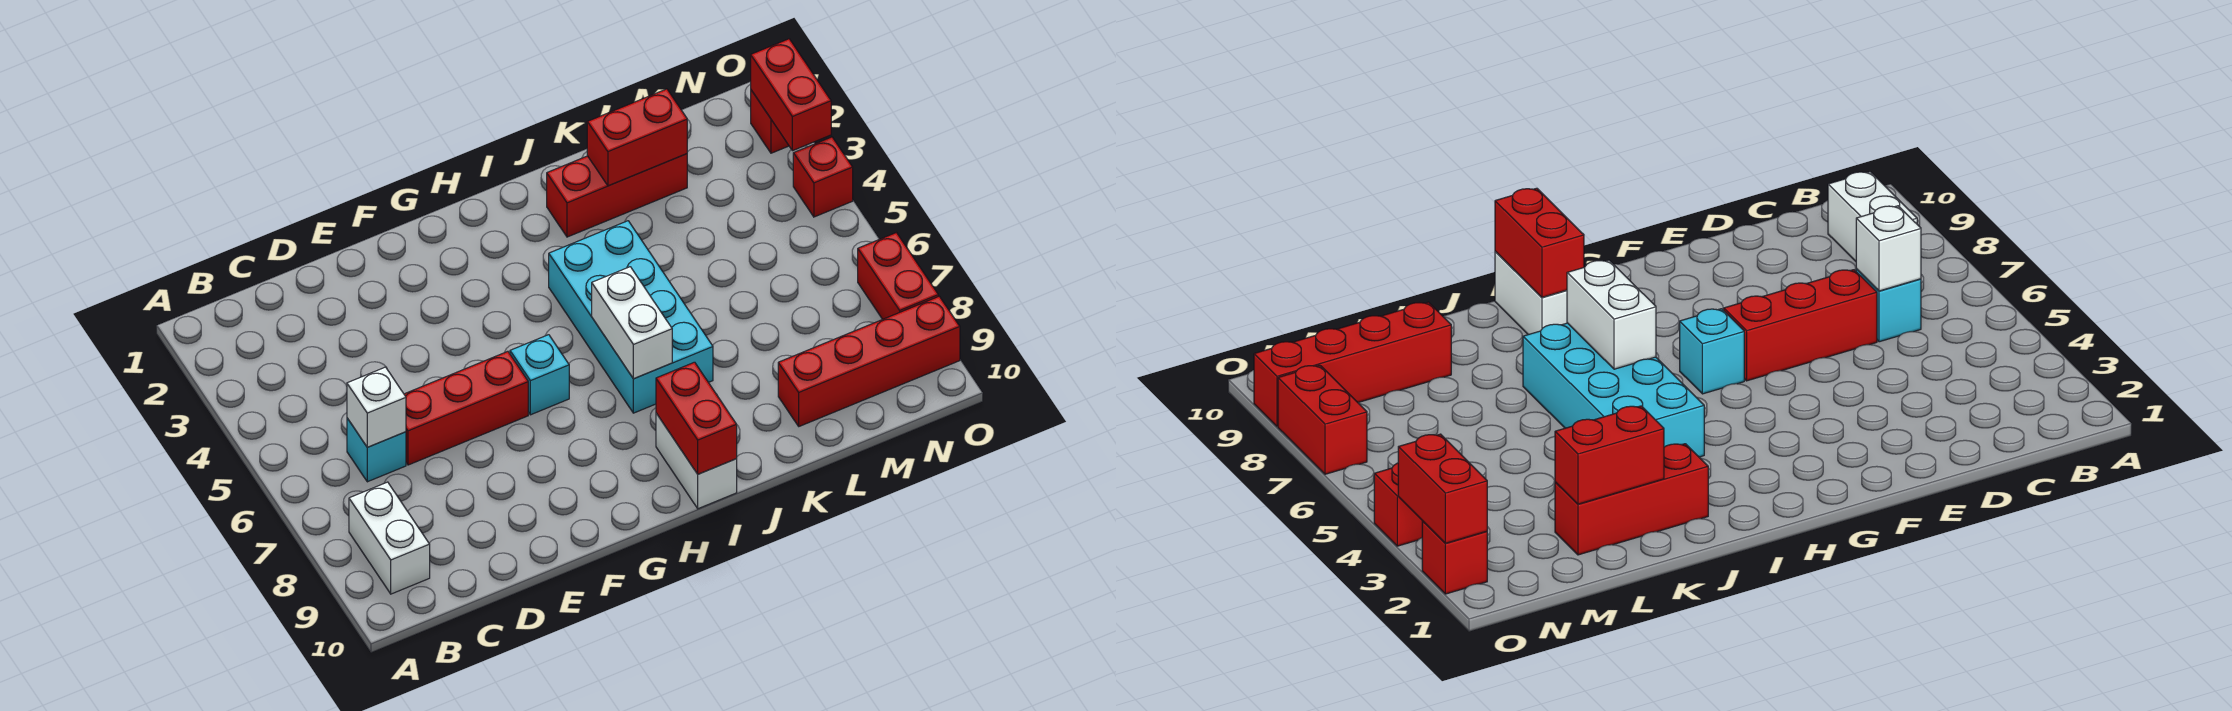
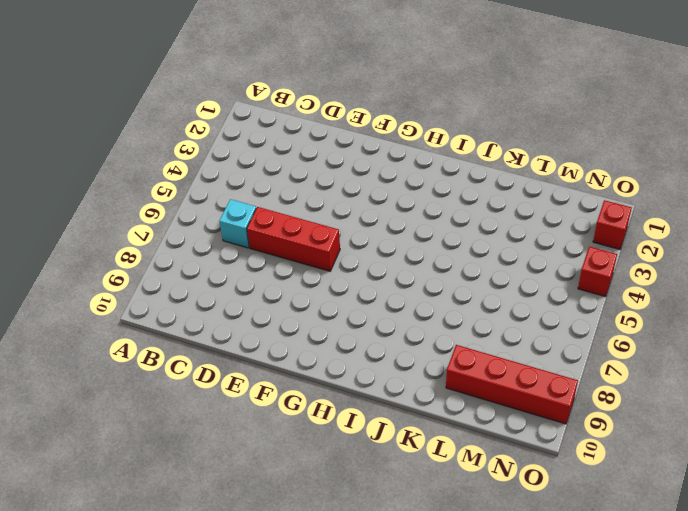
none -> white 1x2 brick [349,482,430,594]
none -> cyan 1x1 brick [510,335,569,415]
none -> cyan 2x4 brick [549,221,713,413]

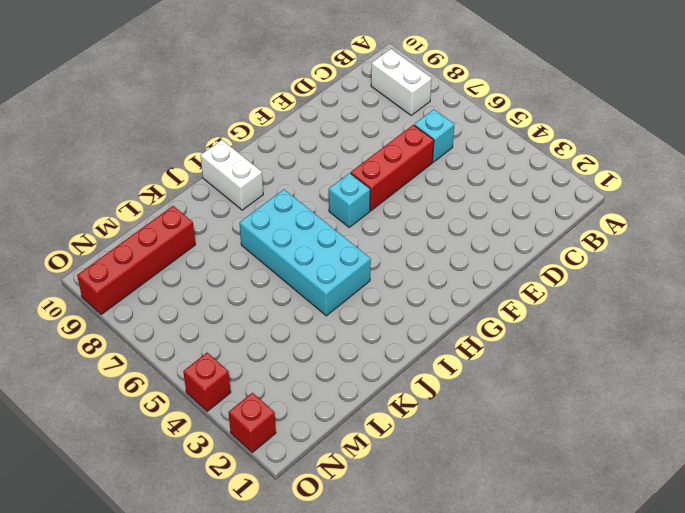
none -> red 1x3 brick [547,154,687,237]
none -> red 1x2 brick [858,233,938,319]
none -> white 1x1 brick [347,367,406,447]

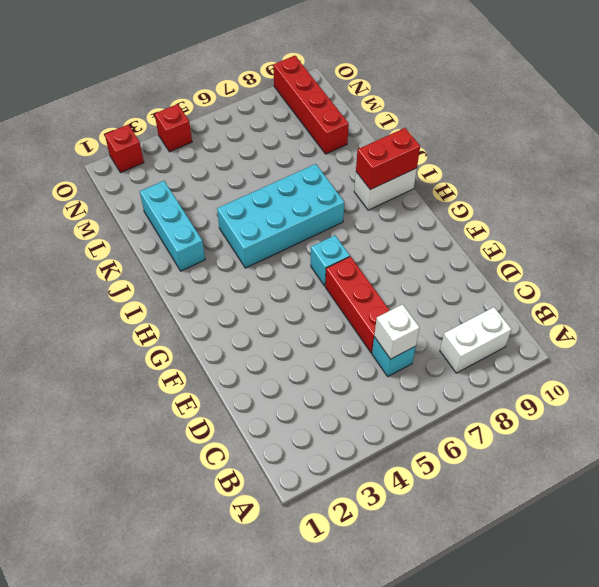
cyan 1x3 brick [140,181,205,271] -> red 1x3 brick [547,154,687,237]
none -> red 1x2 brick [858,233,938,319]
none -> white 1x2 brick [592,267,672,379]
none -> red 1x2 brick [587,89,687,186]

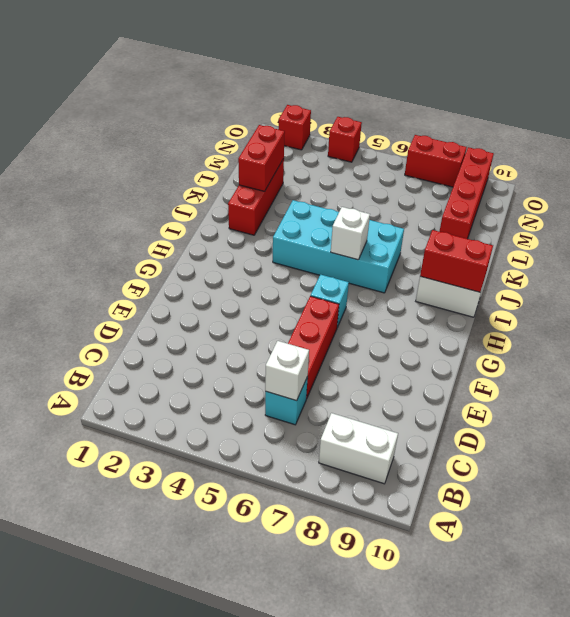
white 1x1 brick [331,207,370,260] -> white 1x2 brick [592,267,672,379]
none -> red 1x2 brick [751,39,831,151]

